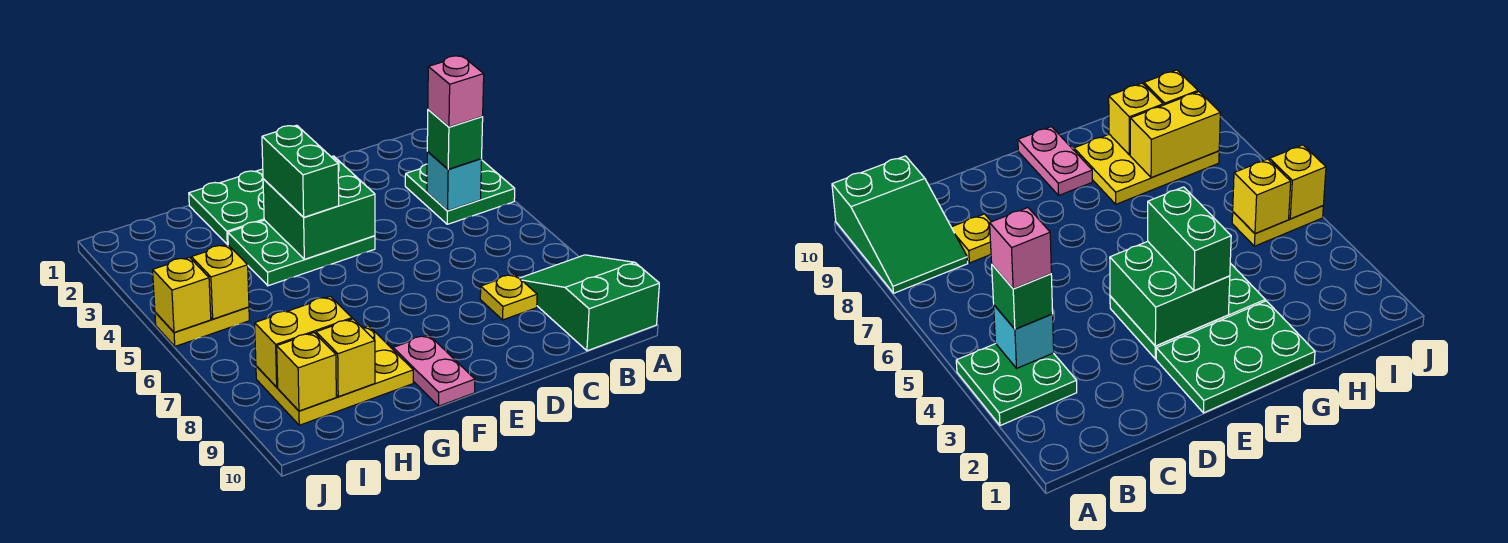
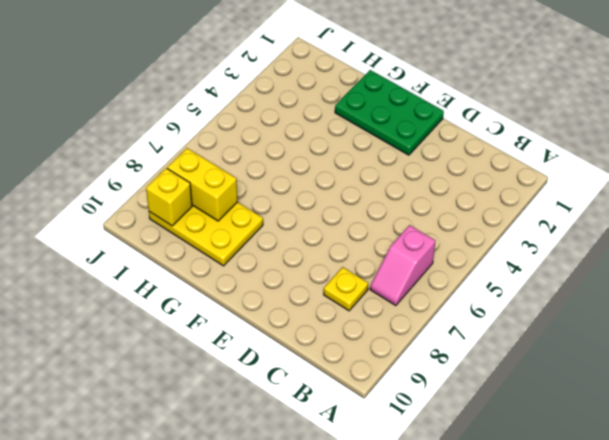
pink 1x2 slope [370,225,436,306] -> none
none -> green 2x2 plate [405,161,515,224]
none -> green 2x3 slope [520,255,659,351]
none -> green 2x3 plate [228,220,375,286]

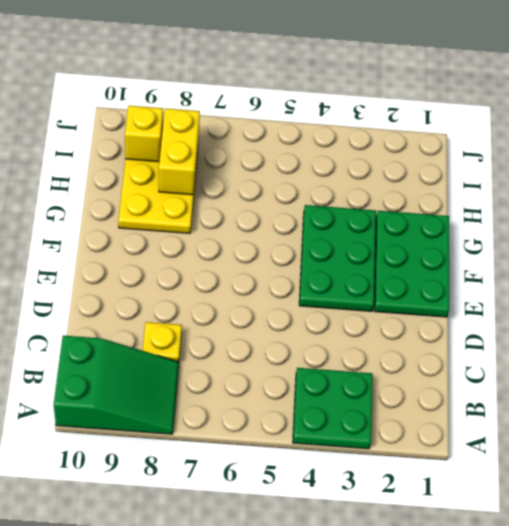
none -> pink 1x2 plate [393,335,475,406]
none -> yellow 1x2 plate [155,307,249,346]
none -> cyan 1x1 brick [427,152,482,211]

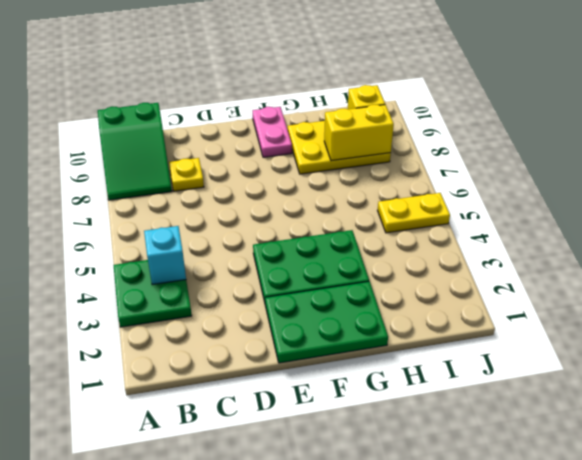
none -> green 2x2 brick [263,156,375,259]
none -> yellow 1x1 brick [316,319,375,397]
none -> yellow 1x1 brick [191,245,249,319]

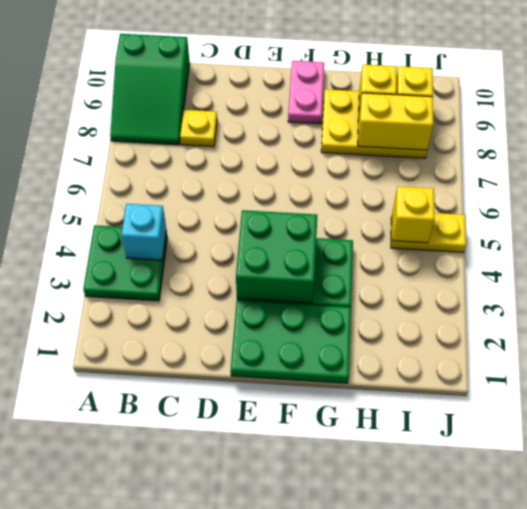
none -> yellow 1x1 brick [153,257,211,332]
none -> green 1x1 brick [427,110,483,169]
none -> green 1x2 brick [262,125,339,217]

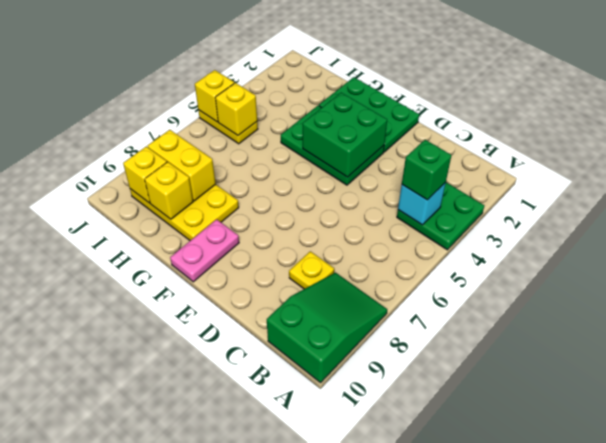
none -> green 1x2 brick [262,125,339,217]
none -> pink 1x1 brick [428,56,484,127]

